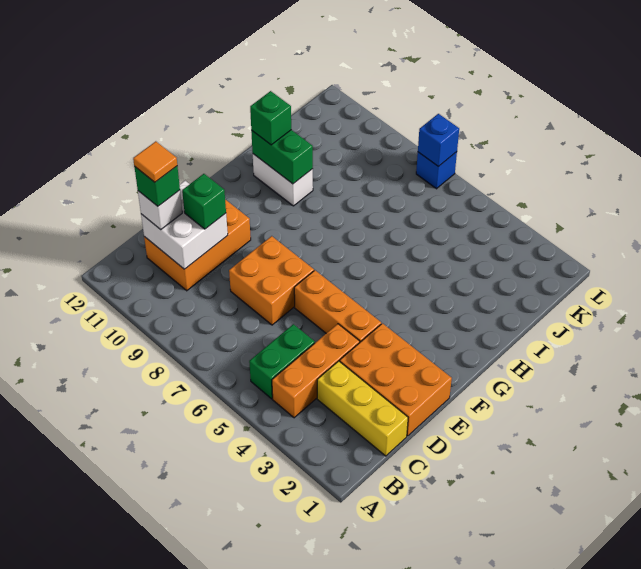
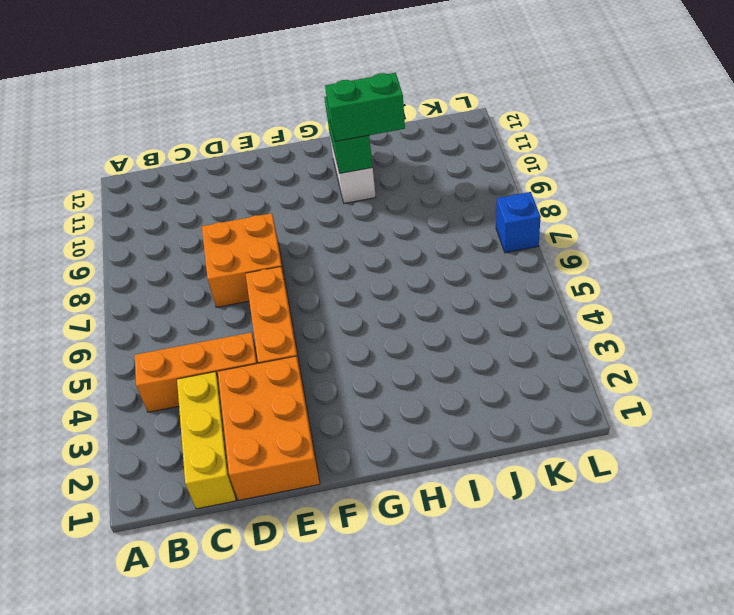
green 1x2 brick [325,73,405,142] -> green 1x2 brick moved to [249,324,315,399]
none -> orange 2x3 brick [144,200,251,291]
none -> white 2x2 brick [141,181,228,269]
none -> blue 1x1 brick [418,114,459,167]

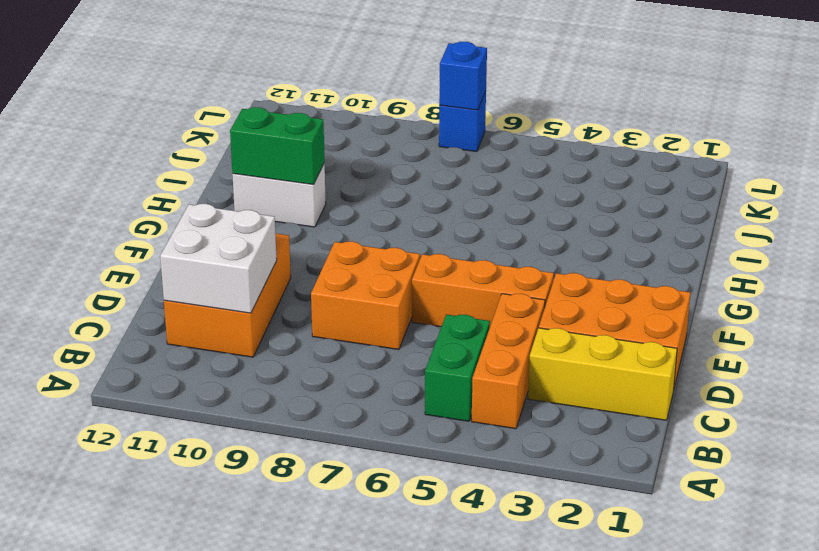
none -> white 1x1 brick [138,190,182,230]
none -> green 1x1 brick [182,174,226,229]
none -> green 1x1 brick [250,91,291,145]

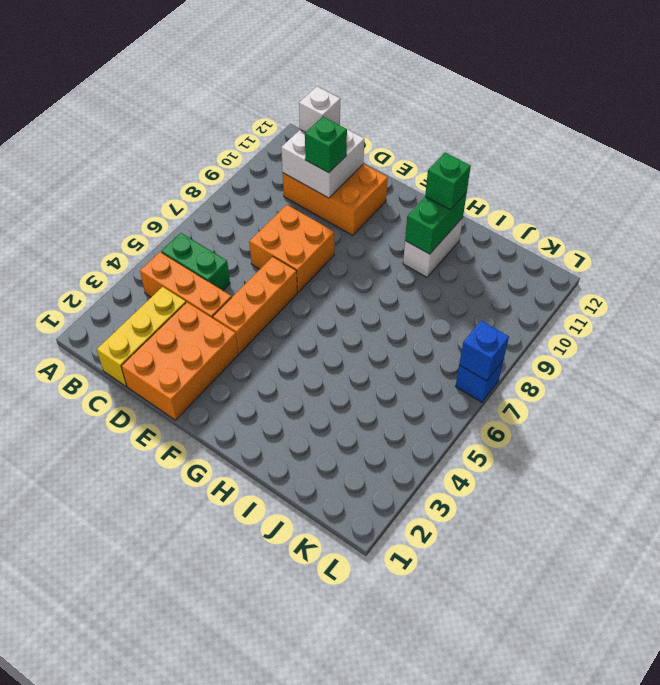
none -> green 1x1 brick [134,166,180,206]
none -> orange 1x1 tile [133,141,177,182]

